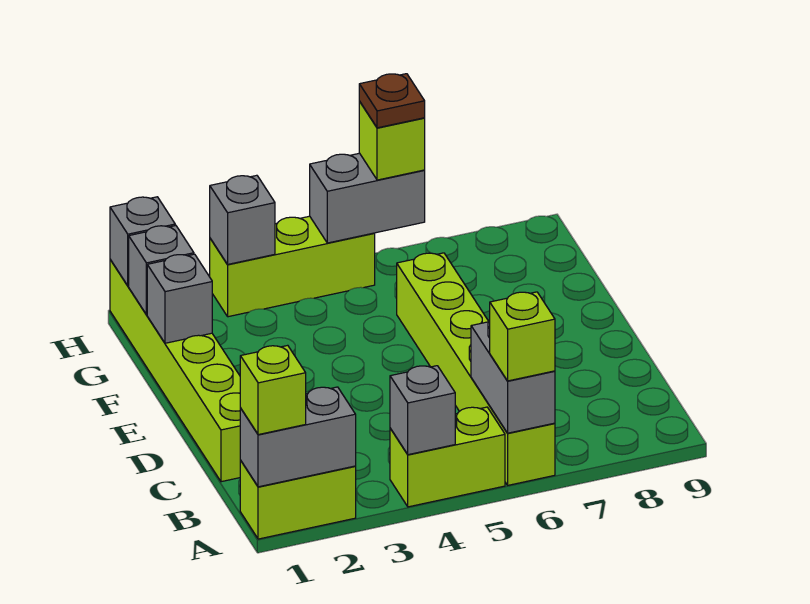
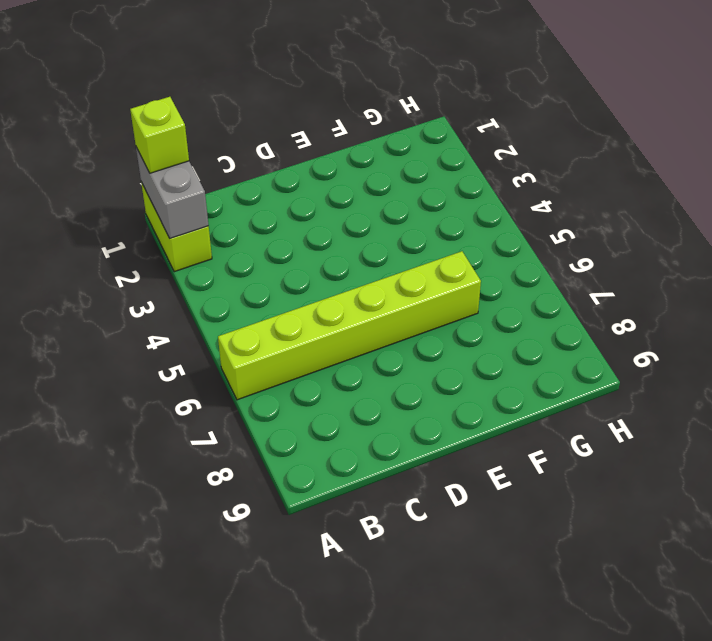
none -> lime 1x2 brick [390,407,505,507]
none -> lime 1x6 brick [110,260,241,482]
none -> lime 1x3 brick [210,216,375,317]

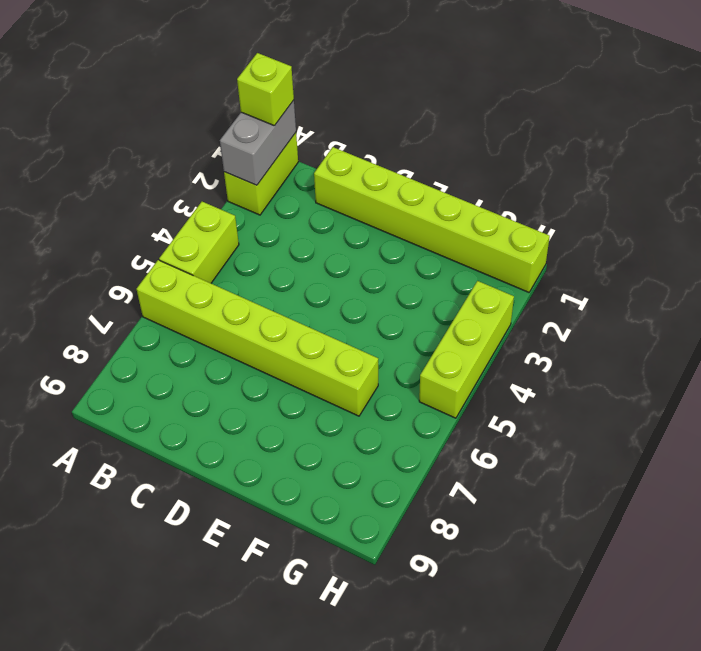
none -> grey 1x1 brick [390,366,455,455]
none -> grey 1x2 brick [471,321,555,433]
none -> grey 1x1 brick [147,254,212,343]

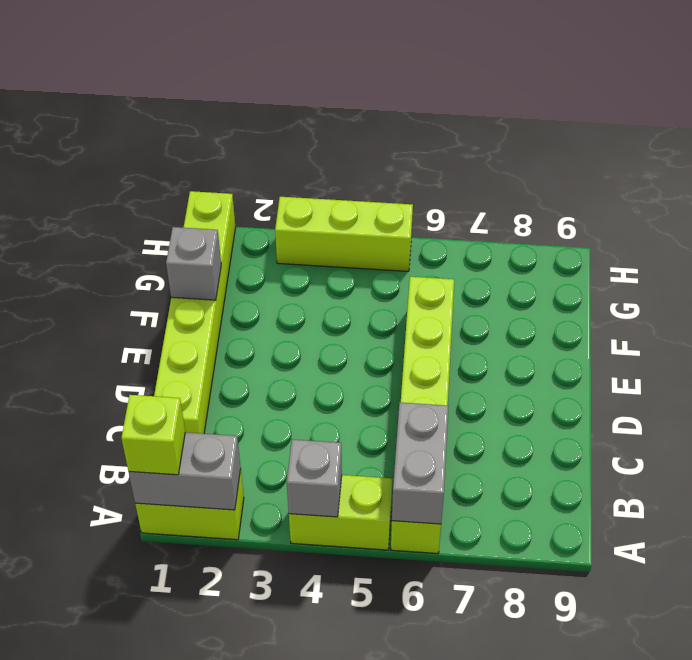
none -> grey 1x1 brick [129,226,194,315]
none -> grey 1x1 brick [110,197,175,286]
none -> grey 1x1 brick [210,175,275,264]

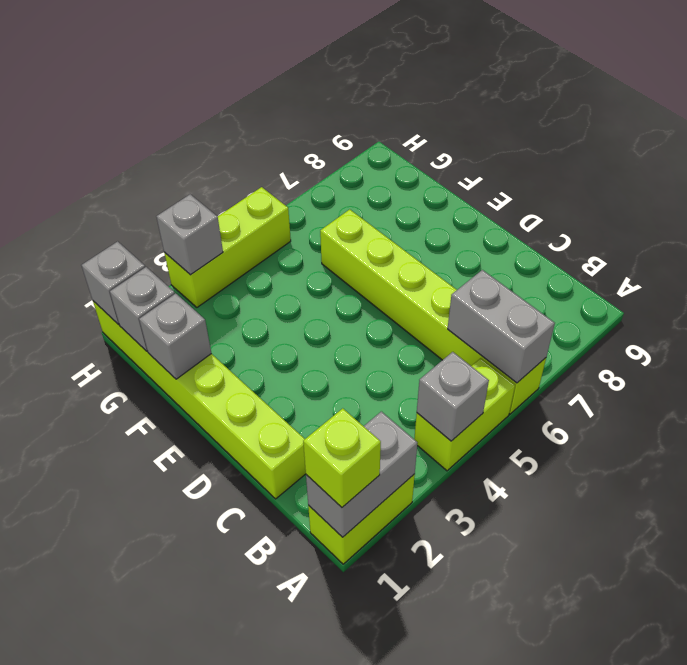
none -> grey 1x2 brick [310,153,425,243]
none -> lime 1x1 brick [490,292,555,381]
none -> lime 1x1 brick [359,101,425,180]

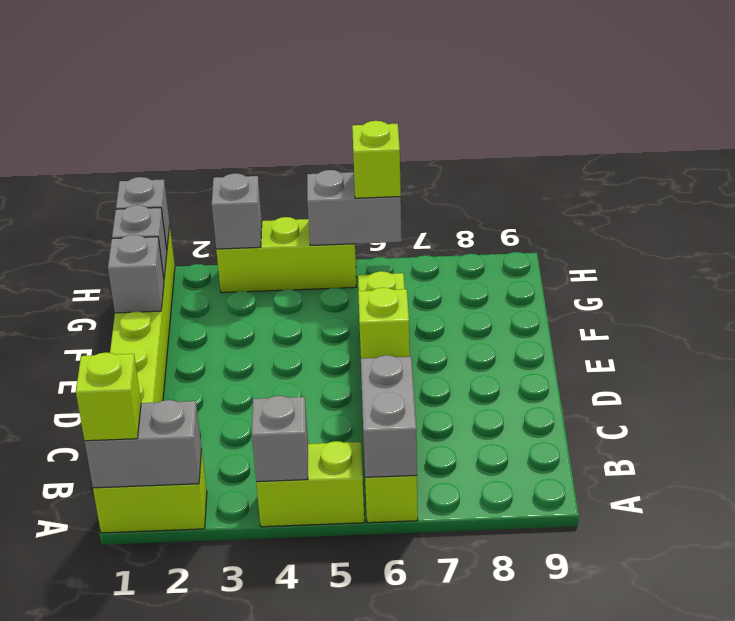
lime 1x1 brick [358,287,410,359] -> lime 1x1 brick moved to [490,292,555,381]
none -> brown 1x1 plate [359,74,425,128]

